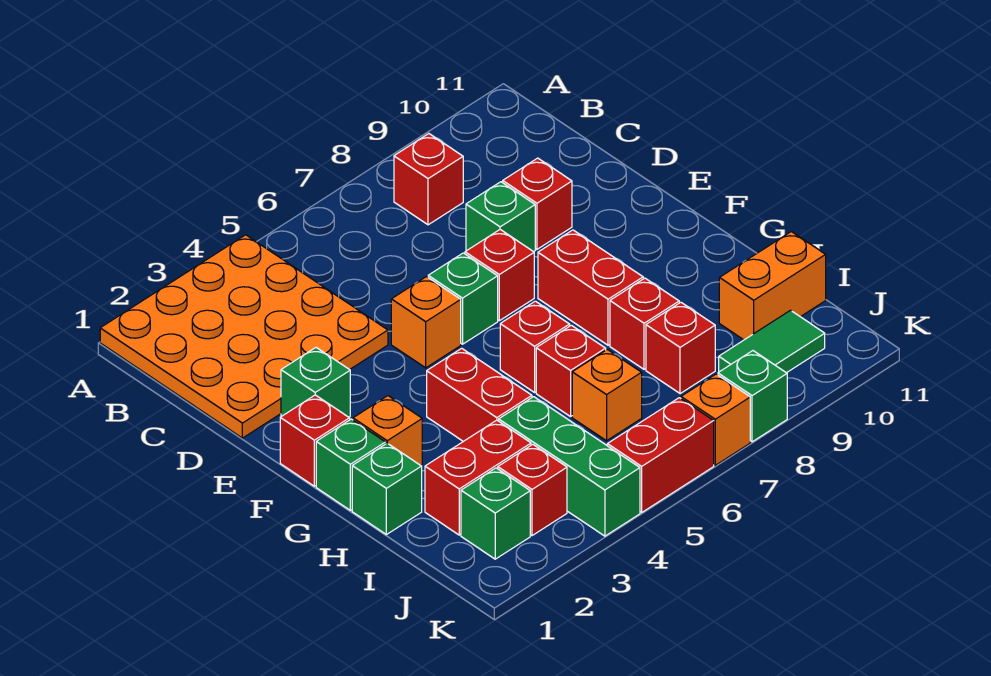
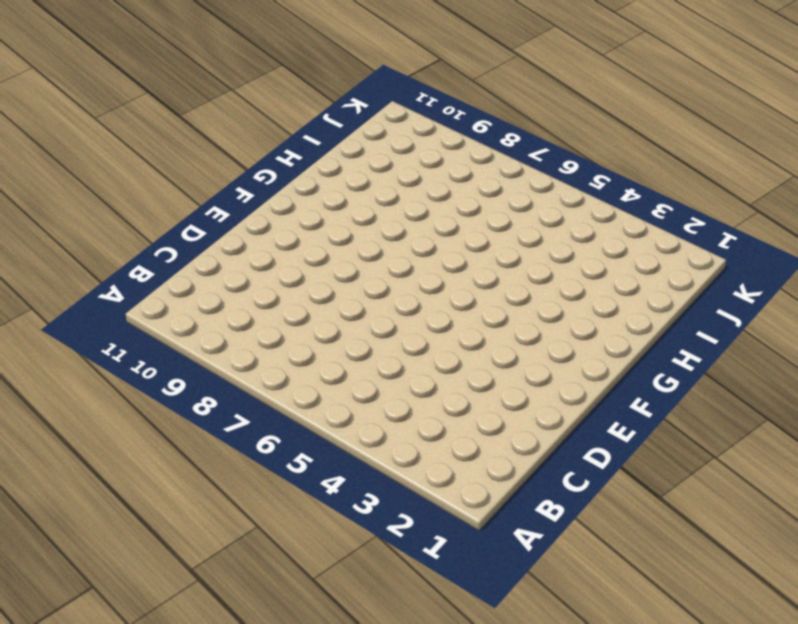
none -> orange 4x4 plate [100,235,388,438]
none -> red 1x1 brick [394,134,463,225]
none -> green 1x1 brick [466,182,535,252]

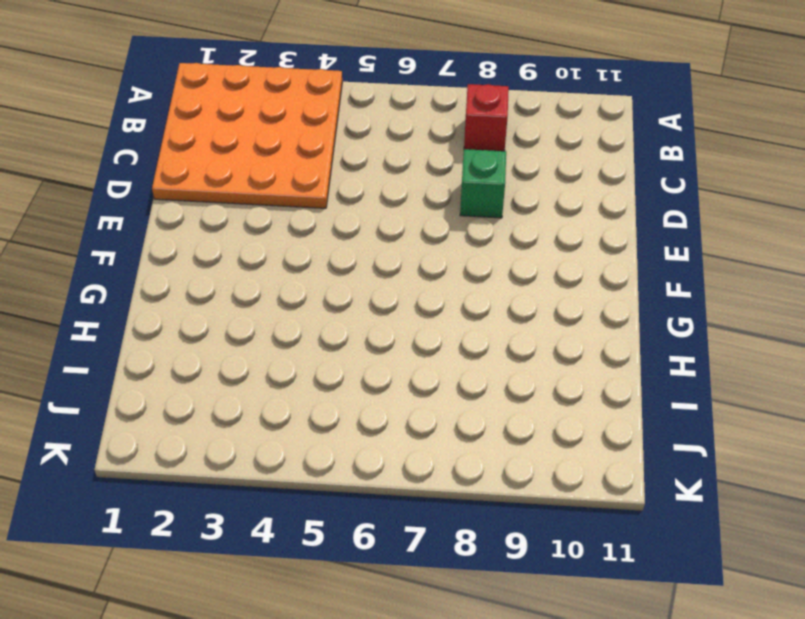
none -> red 1x1 brick [503,158,572,249]
none -> green 1x1 brick [281,348,350,417]
none -> orange 1x1 brick [391,277,461,368]

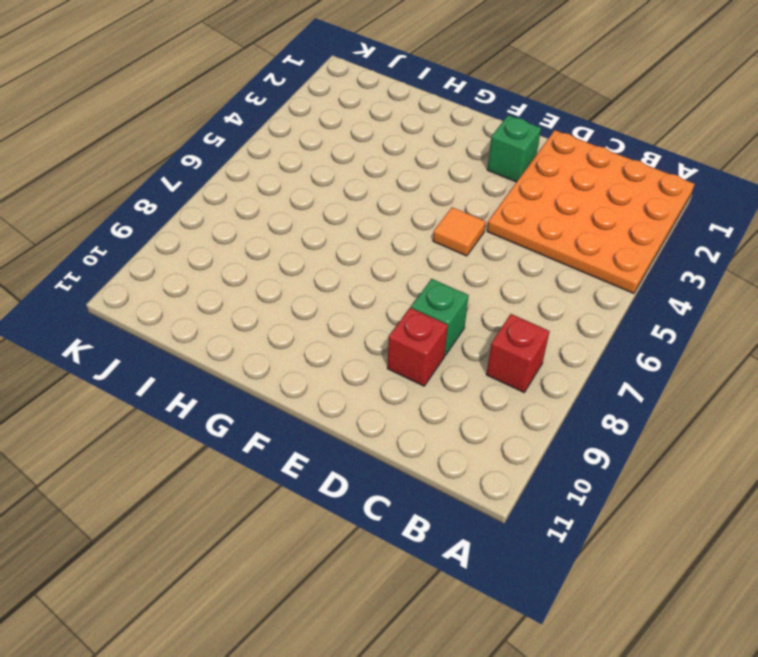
orange 1x1 tile [433,207,486,256] -> orange 1x1 brick [391,277,461,368]
none -> green 1x1 brick [428,253,498,344]
none -> red 1x1 brick [465,230,534,321]
none -> red 1x1 brick [280,395,350,486]

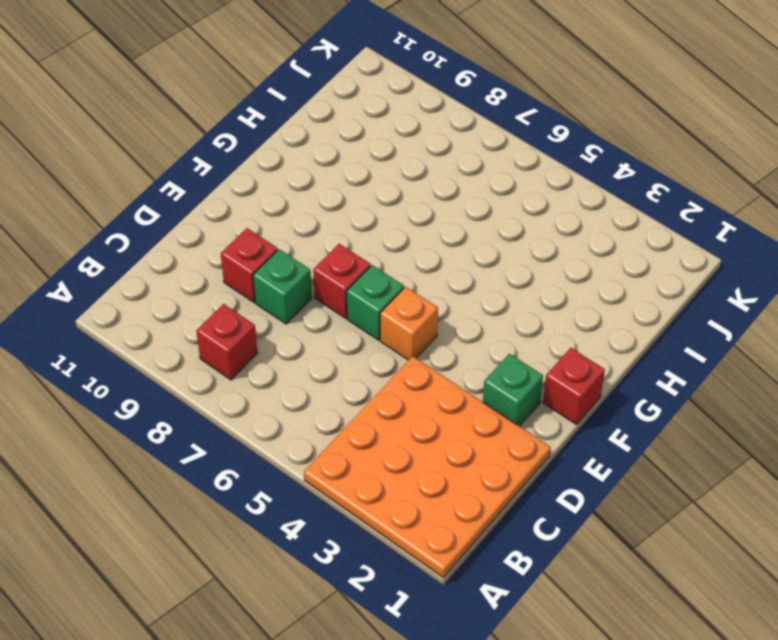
none -> red 1x2 brick [538,230,643,345]
none -> green 1x1 brick [316,419,386,510]
none -> orange 1x1 brick [353,396,422,465]

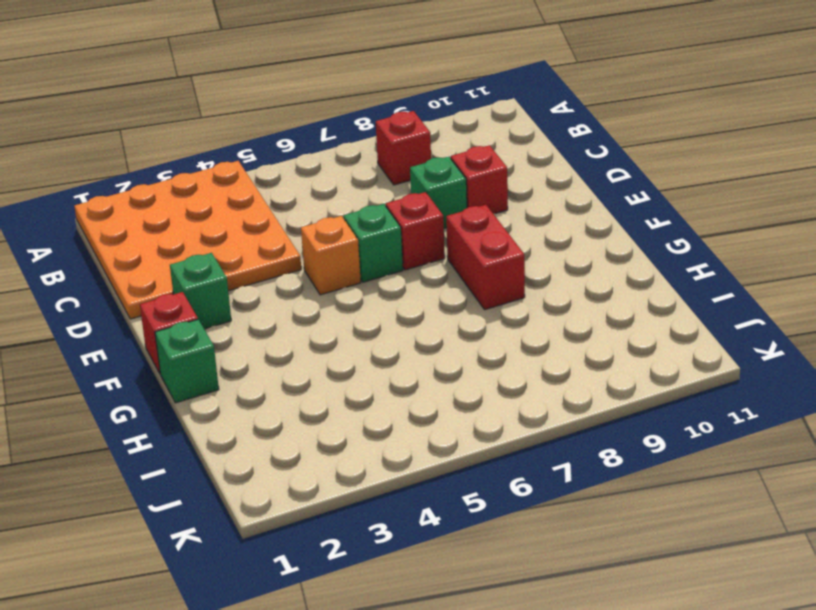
none -> orange 1x1 brick [353,396,422,465]
none -> red 1x2 brick [427,348,532,441]
none -> red 1x1 brick [500,301,570,392]

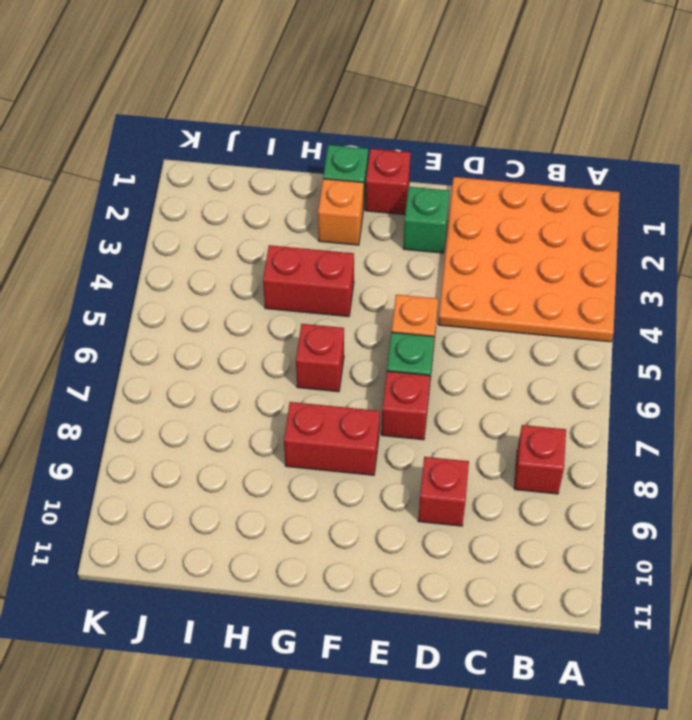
none -> green 1x1 brick [466,182,535,252]
none -> green 1x1 brick [352,443,422,535]
none -> red 1x1 brick [536,325,606,417]

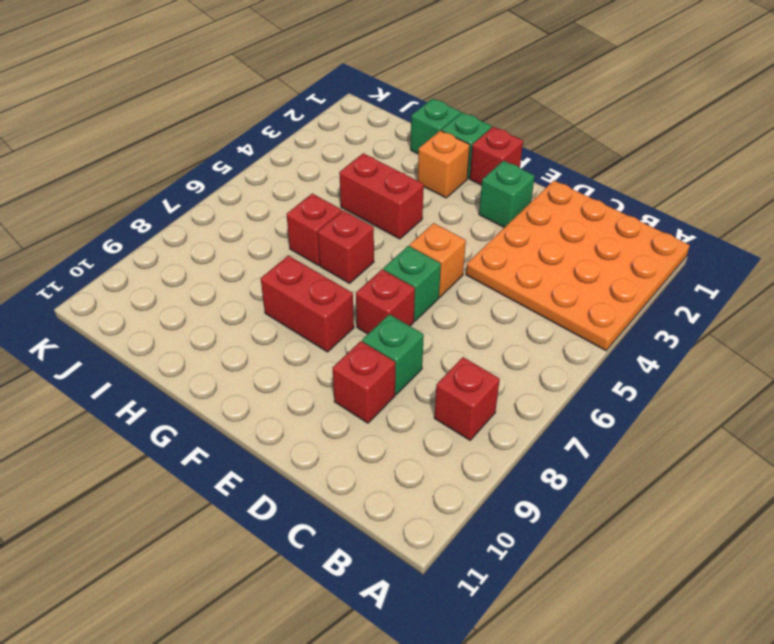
none -> red 1x1 brick [610,278,679,369]
none -> red 1x2 brick [425,420,531,535]
none -> green 1x3 brick [499,397,640,536]

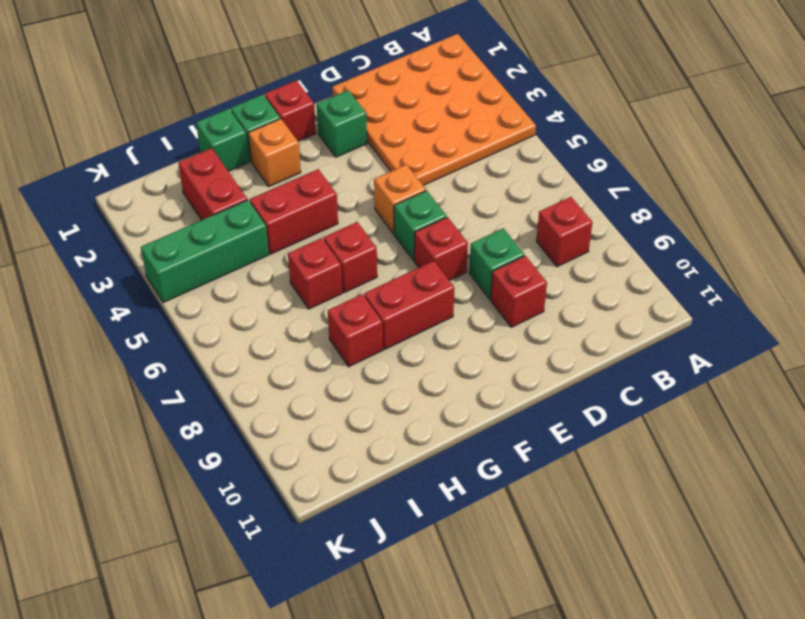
none -> orange 1x1 brick [572,349,642,441]
none -> red 1x1 brick [646,302,715,394]
none -> orange 1x2 brick [719,232,826,340]

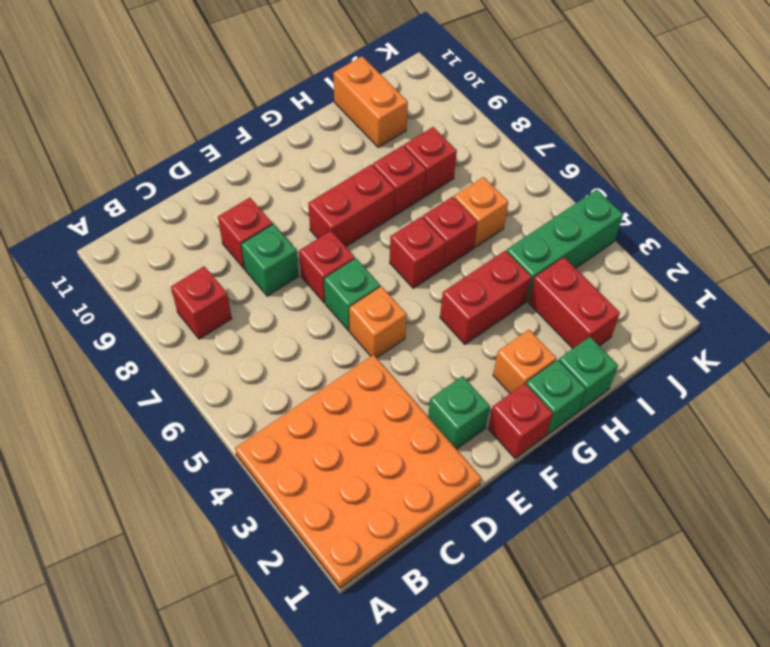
none -> green 1x1 brick [461,468,530,559]
none -> red 1x1 brick [498,444,567,536]
none -> green 1x2 tile [719,310,825,373]

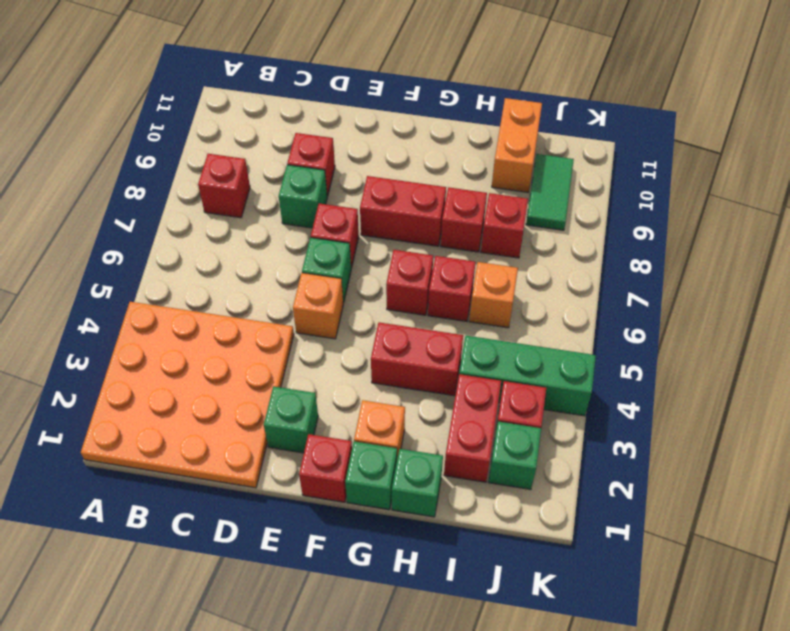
none -> red 1x2 brick [607,398,714,512]
none -> orange 1x1 brick [681,374,750,465]
none -> green 1x1 brick [718,351,787,442]

